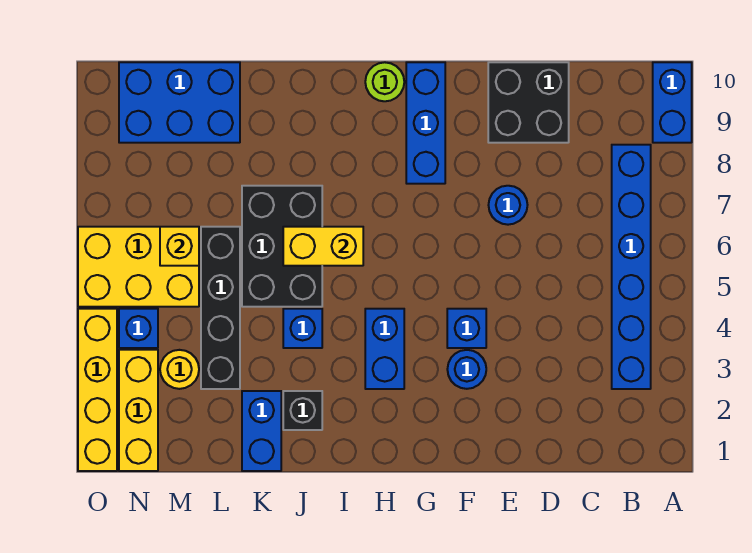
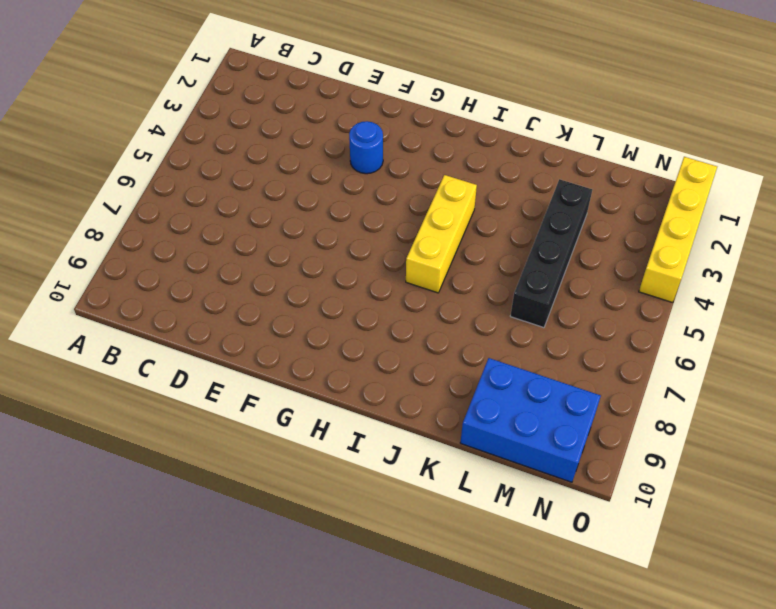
yellow 1x3 brick [406,175,477,293] -> yellow 1x3 brick moved to [119,350,158,471]
none -> blue 1x2 brick [653,62,692,143]
none -> blue 1x6 brick [612,145,651,389]
none -> black 2x2 brick [488,62,569,143]

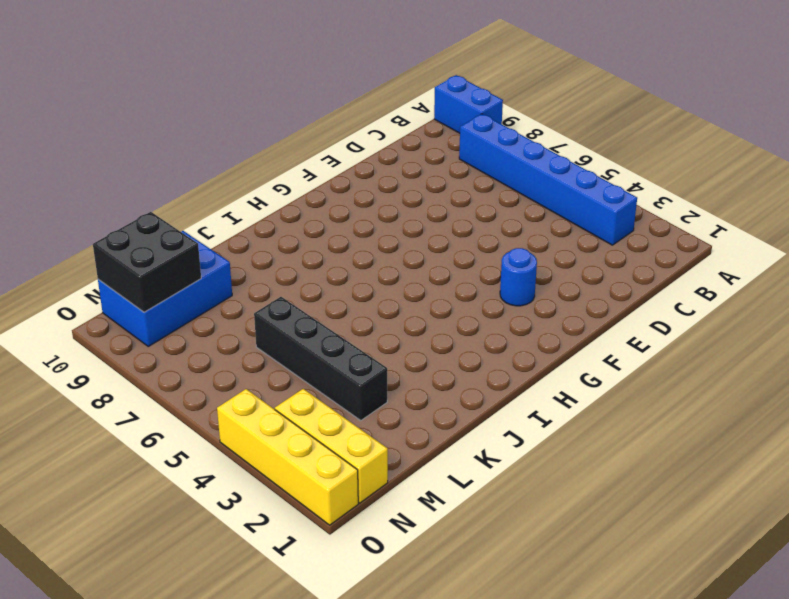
black 2x2 brick [93,212,201,312] -> black 2x2 brick moved to [488,62,569,143]
none -> blue 1x1 round brick [489,186,527,225]
none -> blue 1x1 brick [447,309,486,348]
none -> blue 1x3 brick [406,62,445,184]

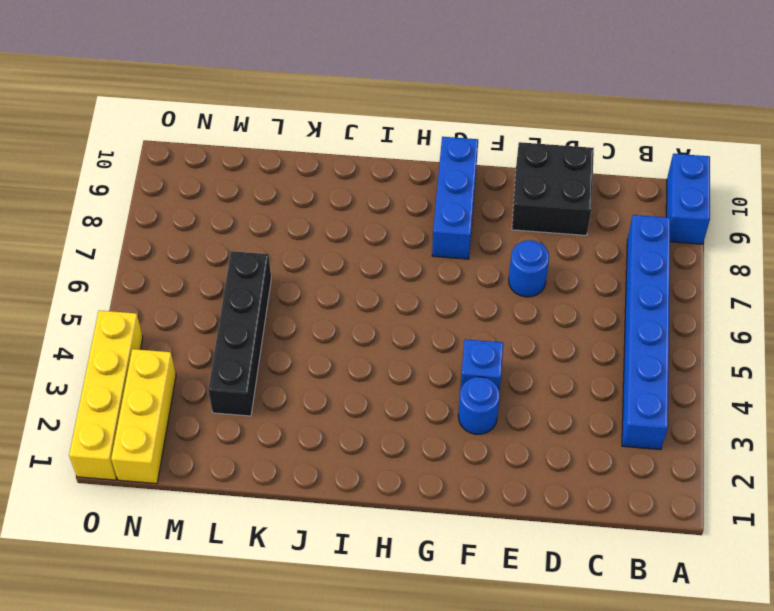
none -> blue 1x2 brick [365,309,404,389]
none -> lime 1x1 round brick [365,62,404,101]
none -> black 1x1 brick [283,391,322,430]

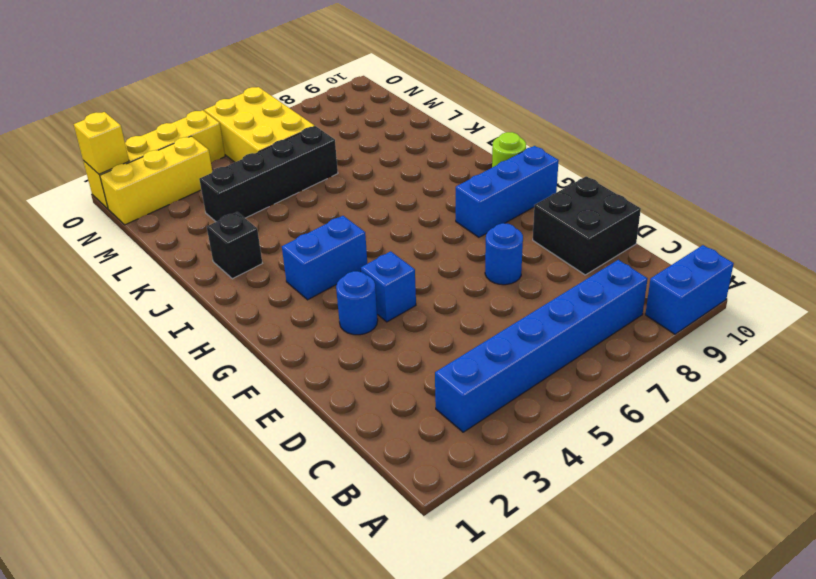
yellow 1x1 brick [74,112,129,174] -> yellow 1x1 brick moved to [160,227,199,266]
none -> blue 1x1 brick [283,309,322,348]
none -> black 2x3 brick [242,186,322,307]
none -> blue 1x2 brick [242,391,281,471]

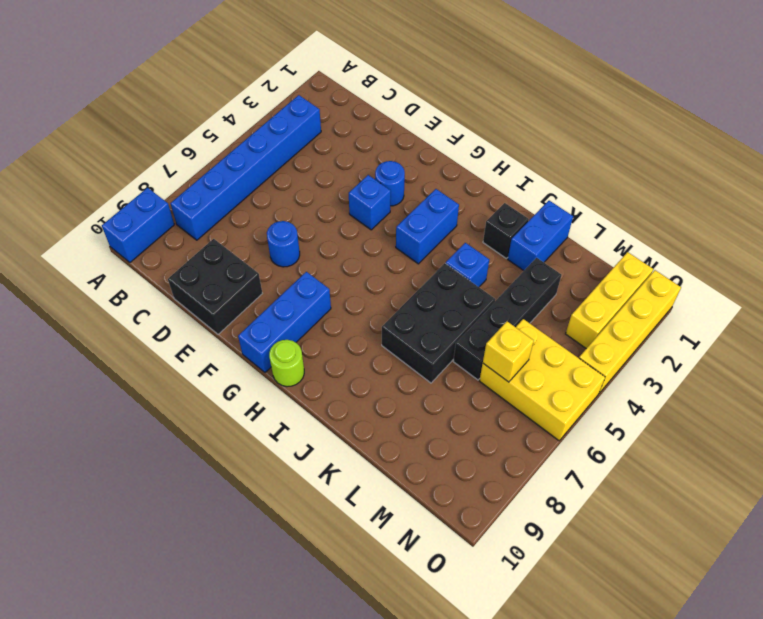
none -> blue 2x3 brick [119,62,240,143]
none -> yellow 1x1 round brick [160,350,199,389]
none -> blue 1x1 brick [119,309,158,348]

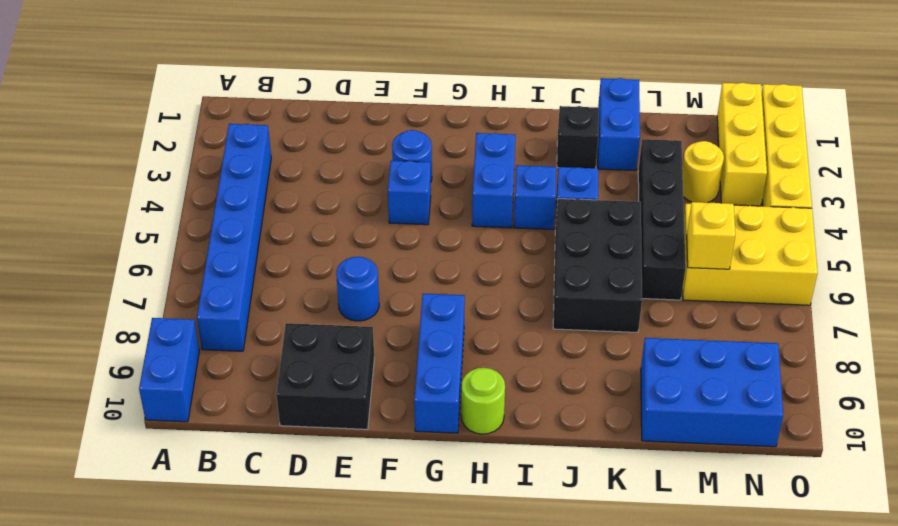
blue 1x1 brick [514,165,556,230] -> blue 1x1 brick moved to [119,309,158,348]
none -> yellow 1x2 brick [283,227,363,266]

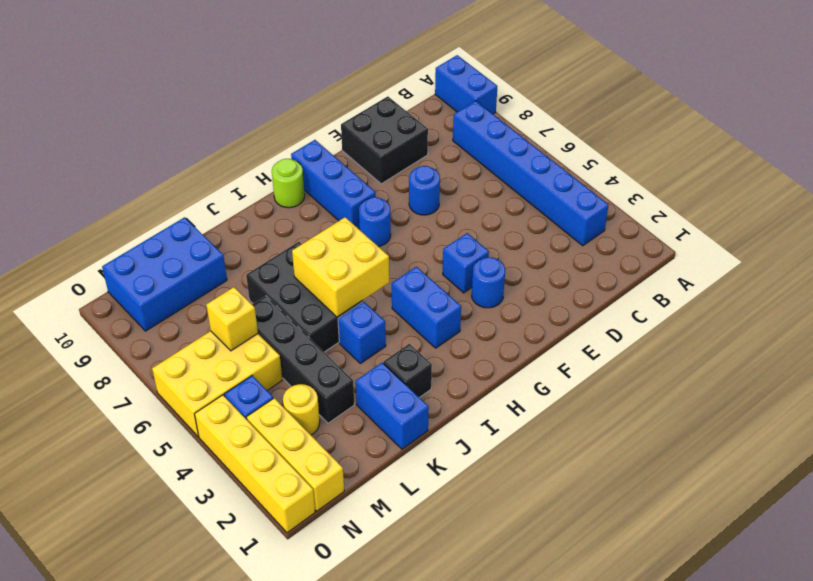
blue 1x1 round brick [359,197,391,247] -> none
yellow 2x2 brick [292,217,389,317] -> yellow 1x2 brick [283,227,363,266]

